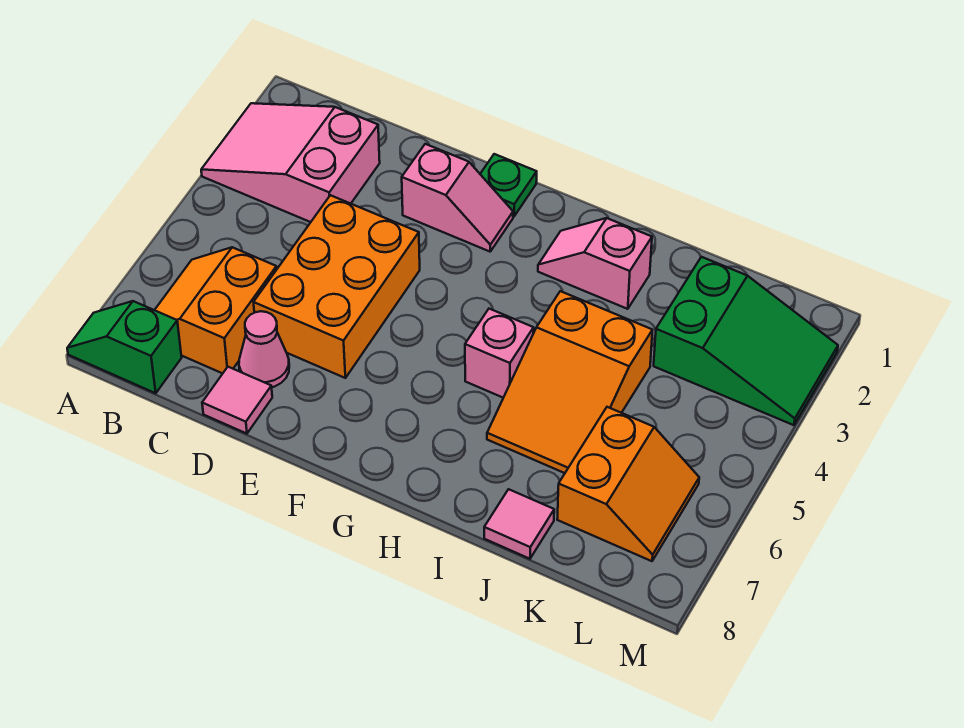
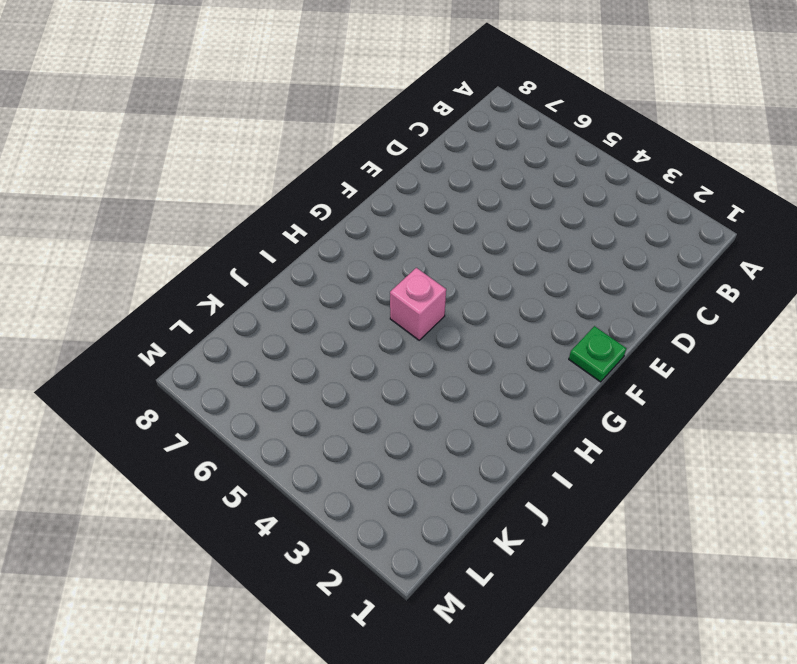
none -> pink 2x3 slope [201,103,380,222]
none -> green 1x2 slope [67,301,182,393]
none -> orange 2x2 slope [155,247,277,373]

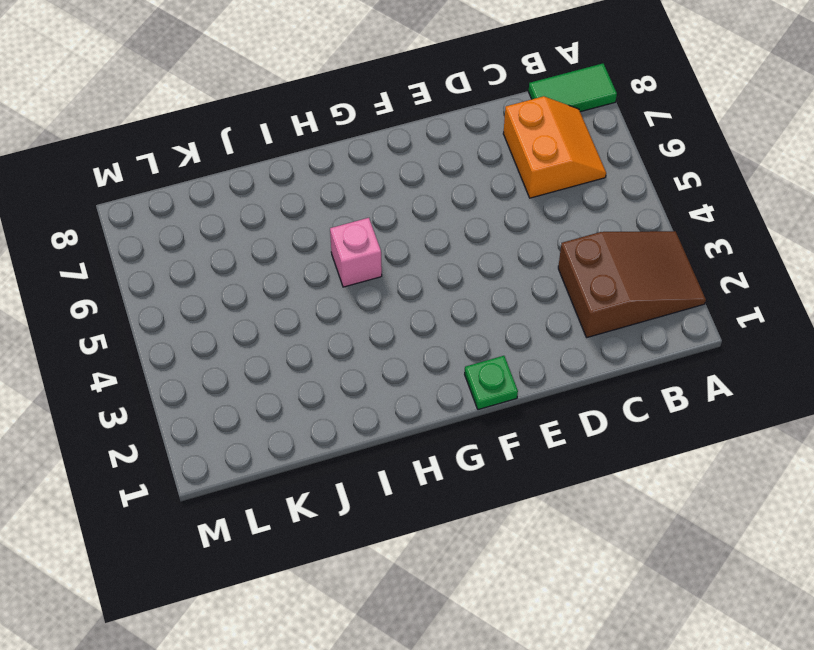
brown 2x3 slope [558,231,706,338] -> pink 2x3 slope [201,103,380,222]
green 1x2 tile [528,64,617,112] -> green 1x2 slope [67,301,182,393]
none -> orange 2x3 brick [254,195,420,378]
none -> pink 1x1 cone [239,311,289,387]
none -> pink 1x1 tile [202,367,272,434]

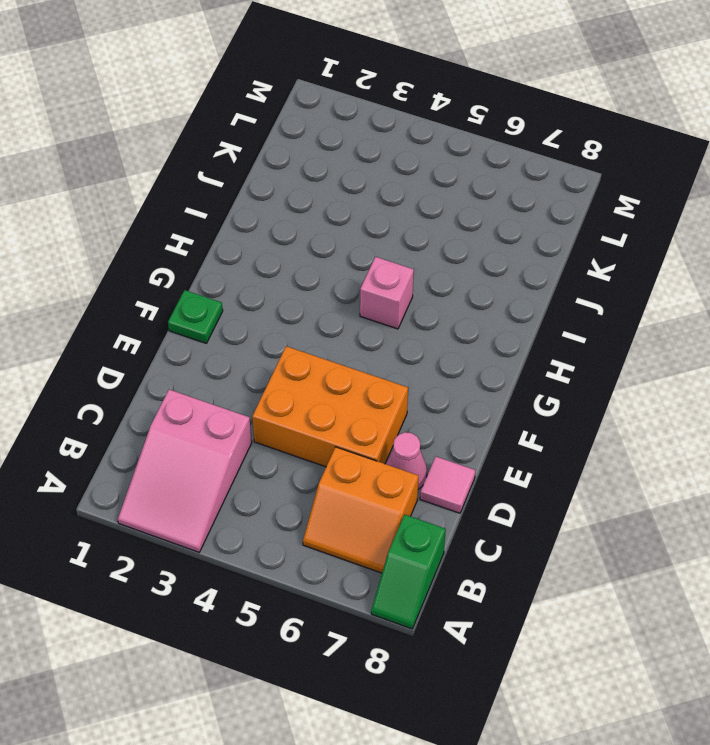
none -> pink 1x2 slope [402,144,513,252]
none -> pink 1x2 slope [538,218,652,309]
none -> orange 2x3 slope [487,291,652,473]

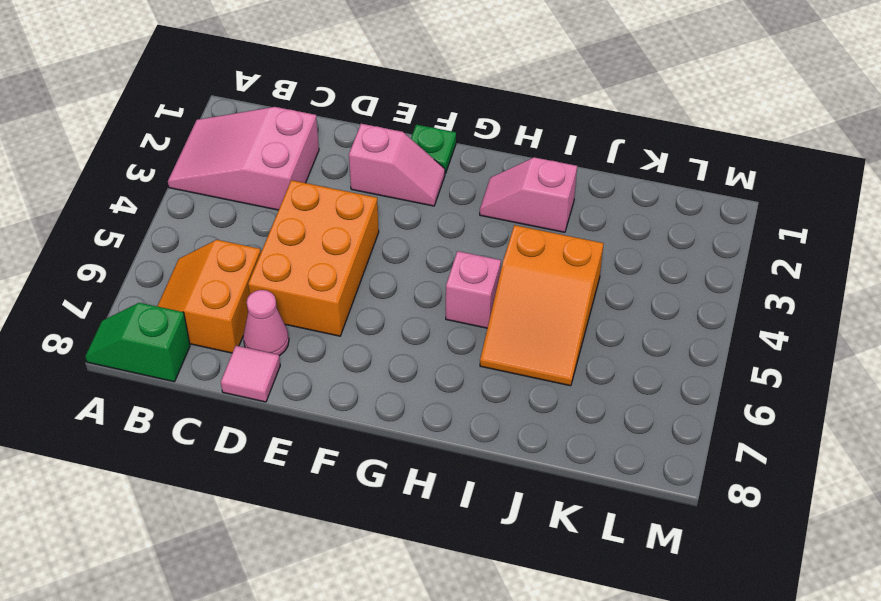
none -> pink 1x1 tile [484,489,554,559]
none -> green 2x3 slope [654,257,838,425]
none -> orange 2x2 slope [557,407,699,561]

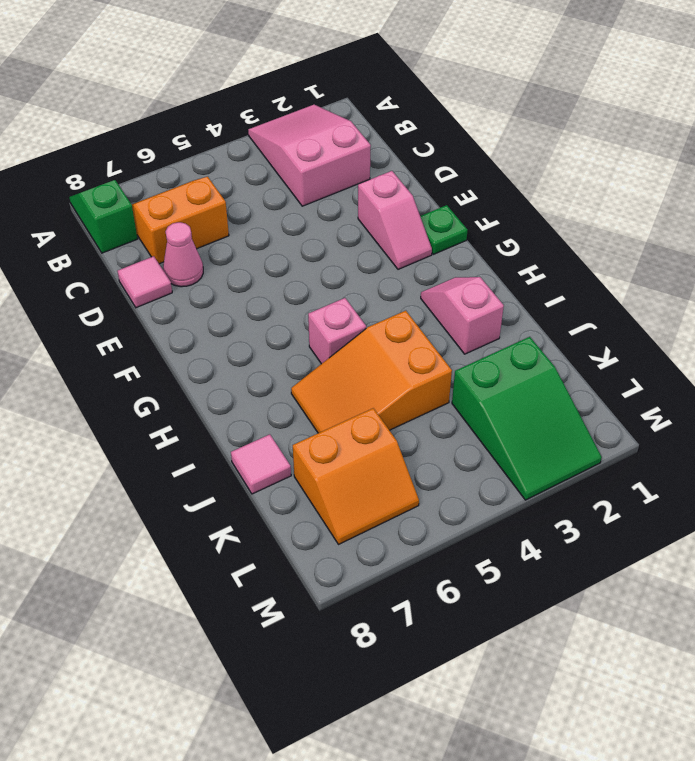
none -> orange 2x3 brick [254,195,420,378]

